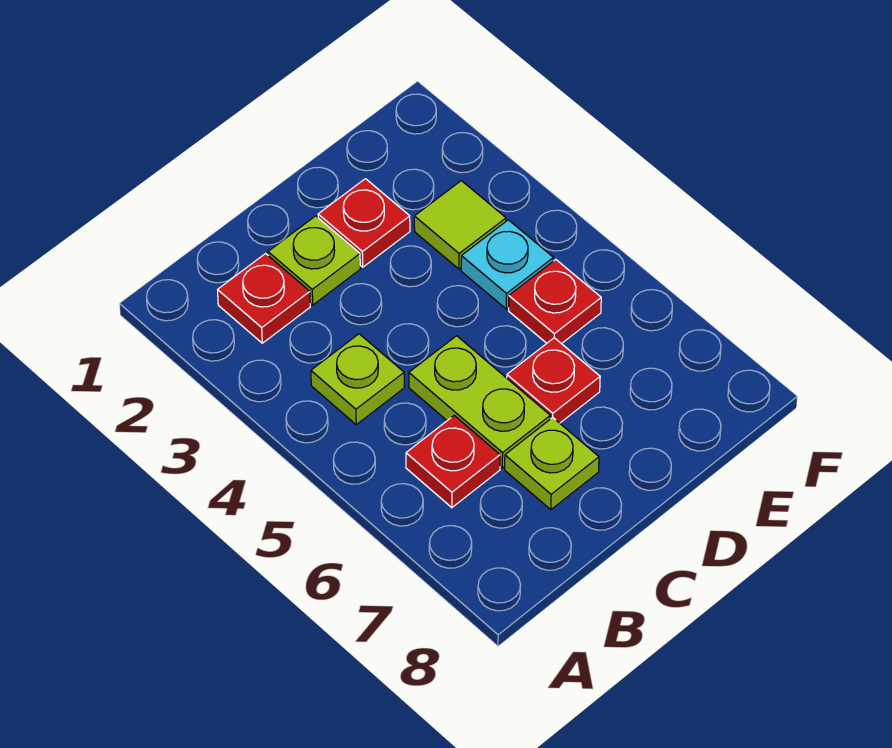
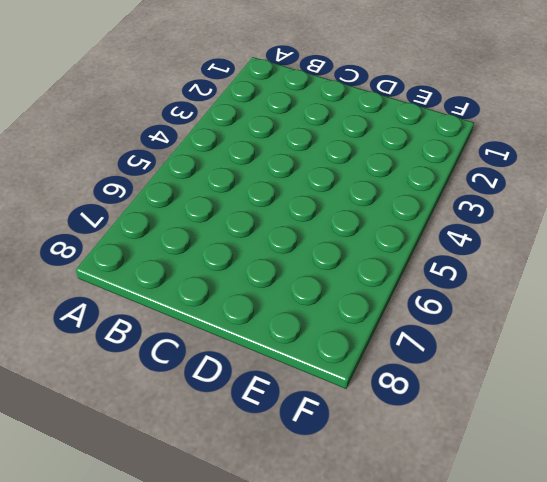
none -> red 1x1 plate [218,254,310,343]
none -> lime 1x1 plate [311,334,404,425]

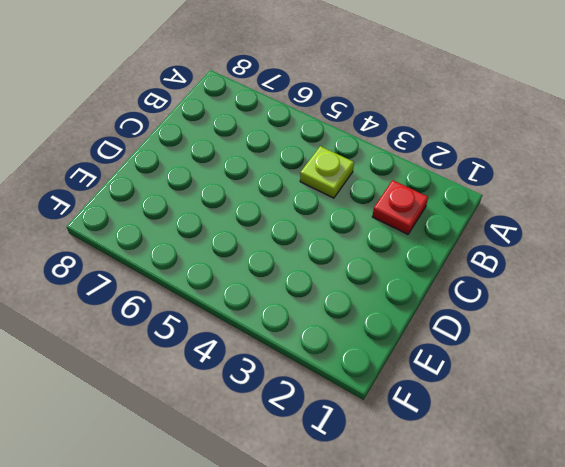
none -> red 1x1 plate [406,416,500,508]
none -> lime 1x1 plate [268,216,360,305]

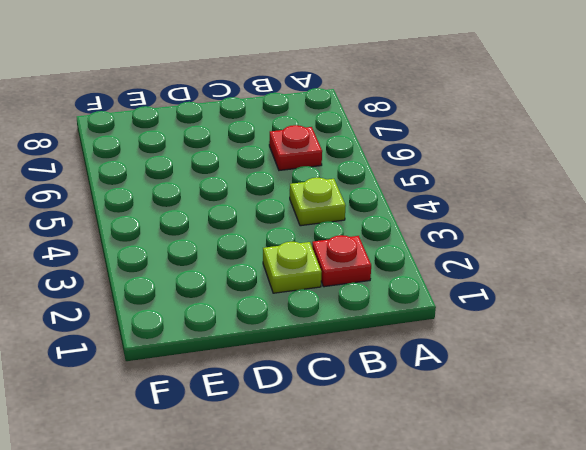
none -> lime 1x2 plate [409,336,550,468]
none -> lime 1x1 plate [505,417,599,510]

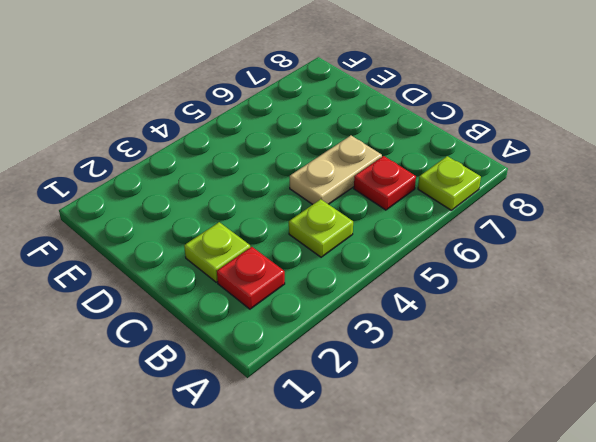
lime 1x1 plate [418,156,481,210] -> lime 1x1 plate moved to [505,417,599,510]
tan 1x2 plate [290,136,382,205] -> lime 1x2 plate [409,336,550,468]
none -> red 1x1 plate [318,179,410,267]
none -> red 1x1 plate [507,338,600,423]

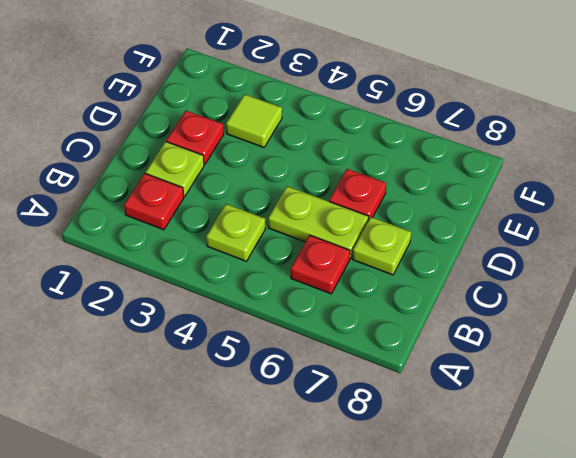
none -> cyan 1x1 plate [461,220,553,309]
none -> red 1x1 plate [509,260,601,344]

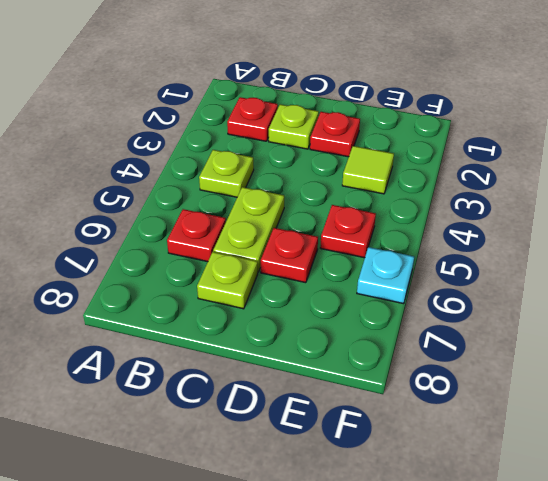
cyan 1x1 plate [357,247,414,304] -> cyan 1x1 plate moved to [461,220,553,309]

